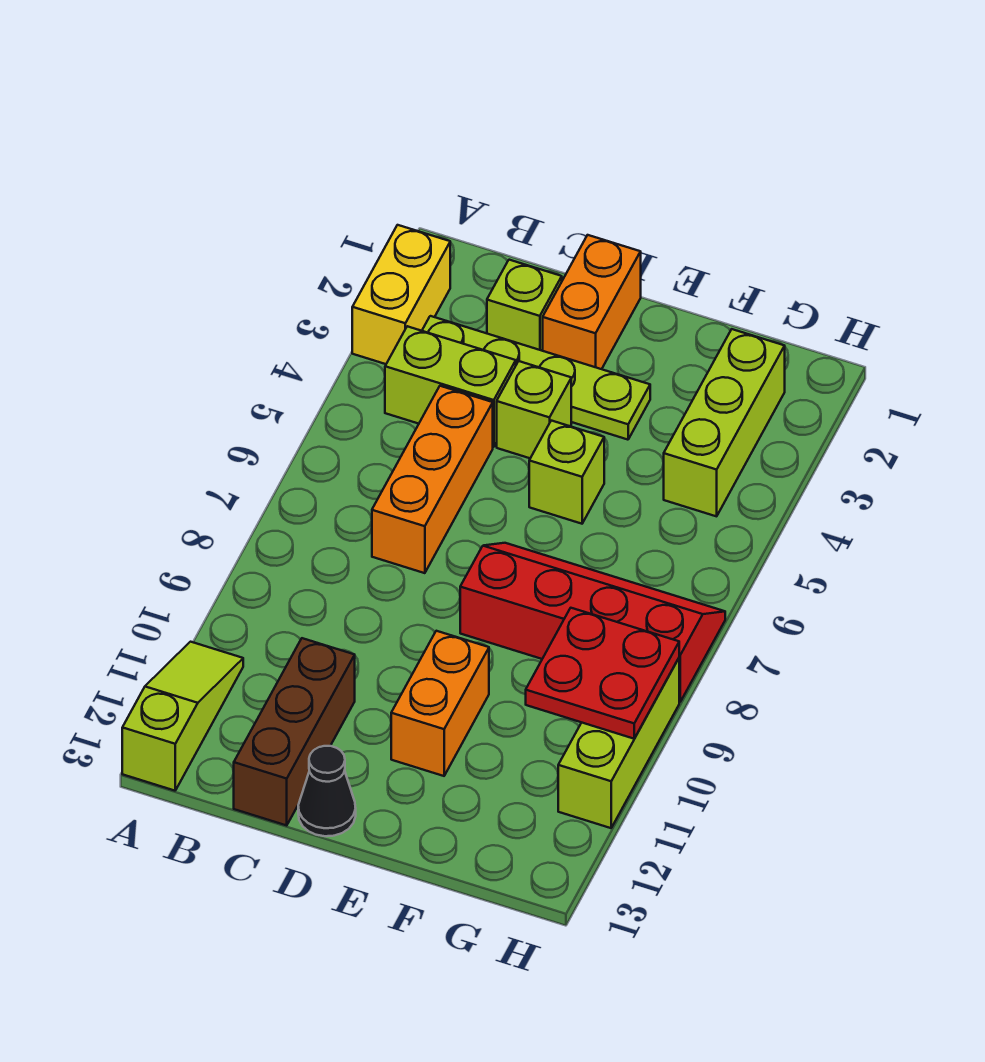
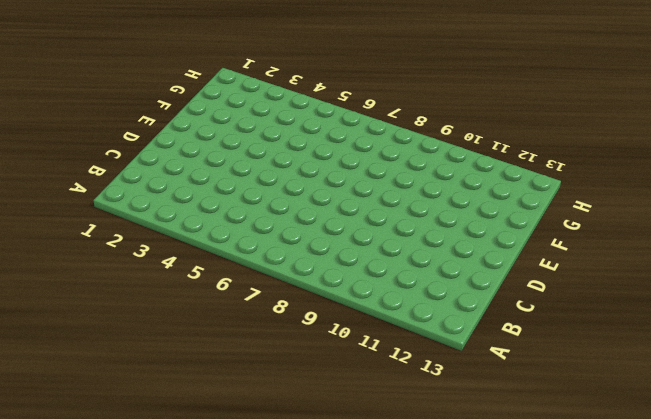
none -> yellow 1x2 brick [352,225,450,364]
none -> lime 1x3 slope [122,642,243,791]
none -> lime 1x4 plate [422,316,650,440]

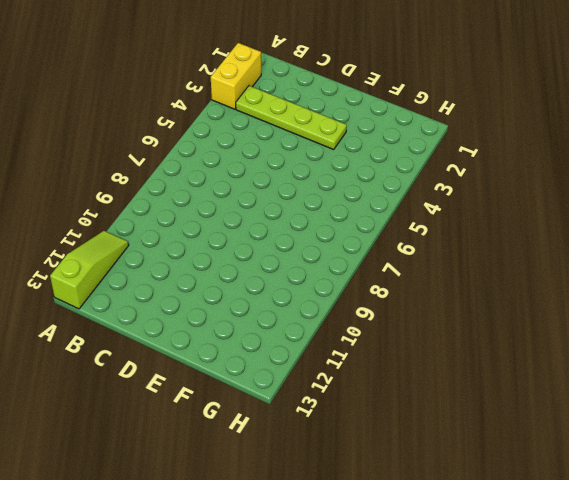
none -> lime 1x2 brick [385,326,516,447]
none -> lime 1x1 brick [487,260,562,351]
none -> orange 1x3 brick [372,386,493,573]

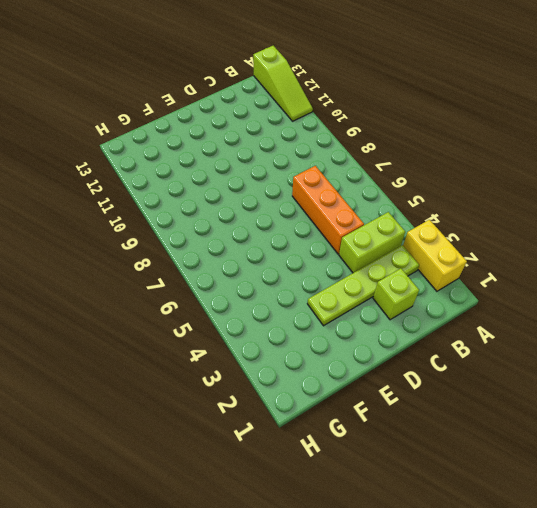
none -> brown 1x3 brick [234,638,355,825]
none -> orange 1x2 brick [543,235,641,369]
none -> lime 1x1 brick [497,361,571,458]

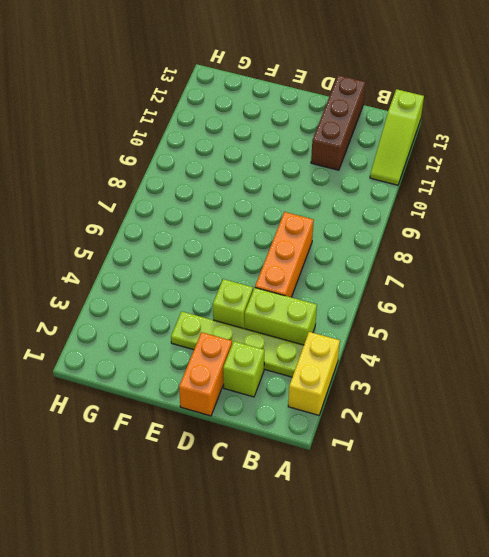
none -> black 1x1 cone [298,746,356,836]
none -> lime 1x1 brick [529,421,604,524]
none -> red 2x4 slope [460,543,725,702]

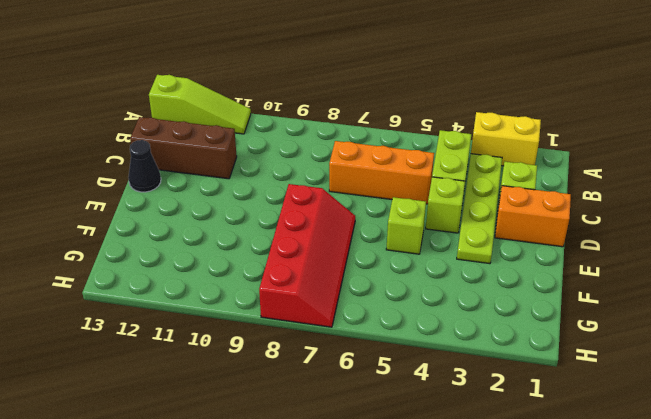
none -> orange 1x2 brick [391,631,489,776]
none -> lime 1x3 brick [664,329,785,516]
none -> lime 1x3 brick [558,658,679,828]

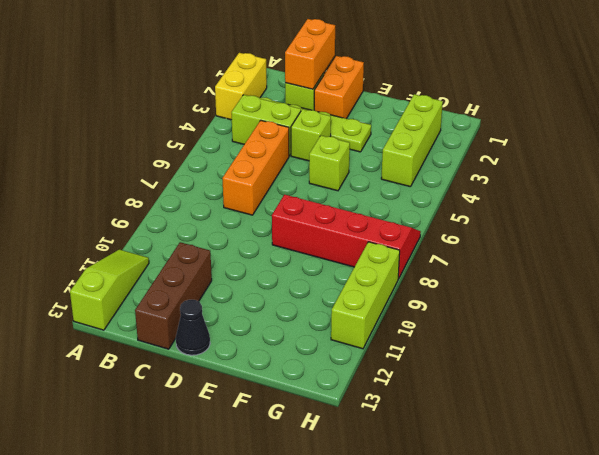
orange 1x2 brick [285,19,335,89] -> orange 1x2 brick moved to [391,631,489,776]
none -> red 2x2 plate [526,608,679,739]

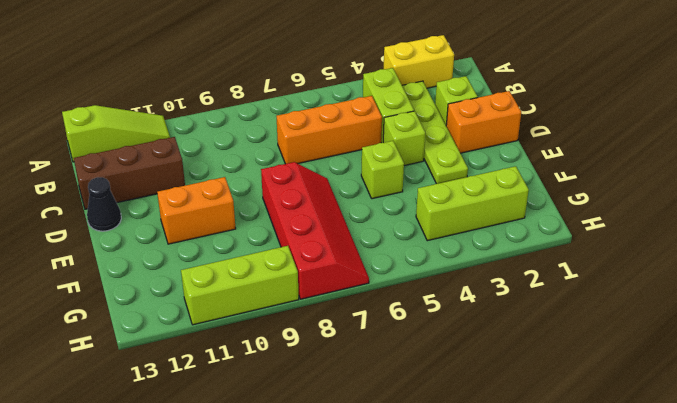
none -> red 2x2 plate [526,608,679,739]

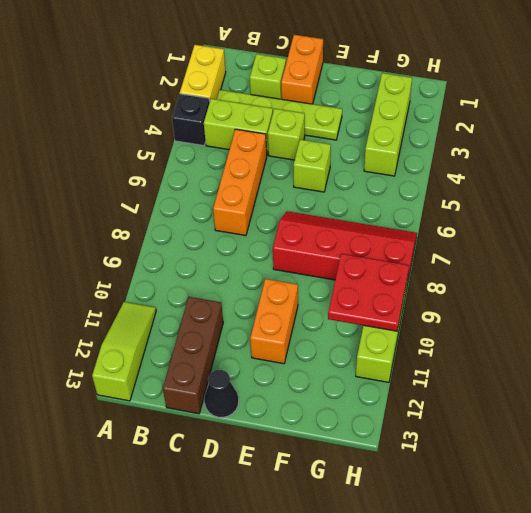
black 1x1 brick [172,94,210,146] -> none

